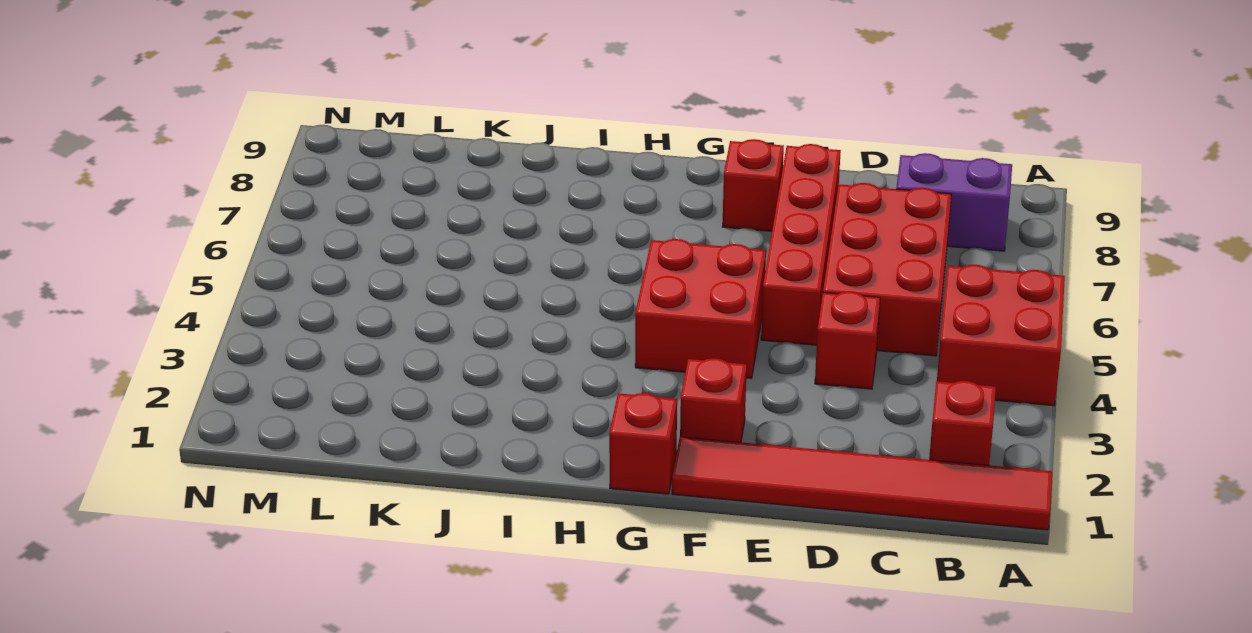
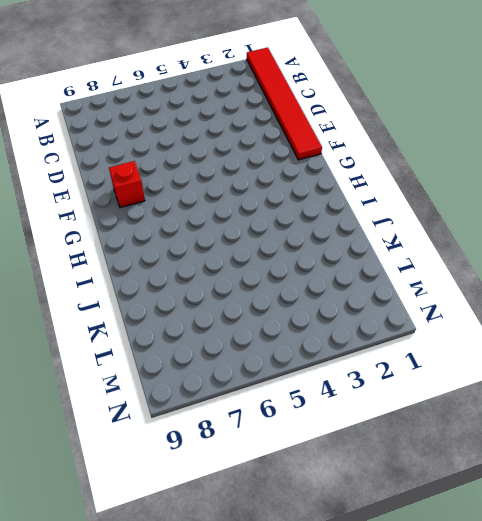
none -> red 2x2 brick [937,265,1065,406]
none -> red 1x1 brick [929,381,996,465]

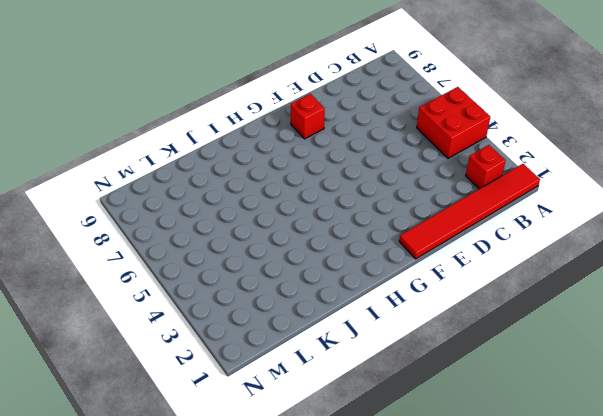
none -> purple 1x2 brick [896,153,1012,251]
none -> red 2x3 brick [823,183,951,356]

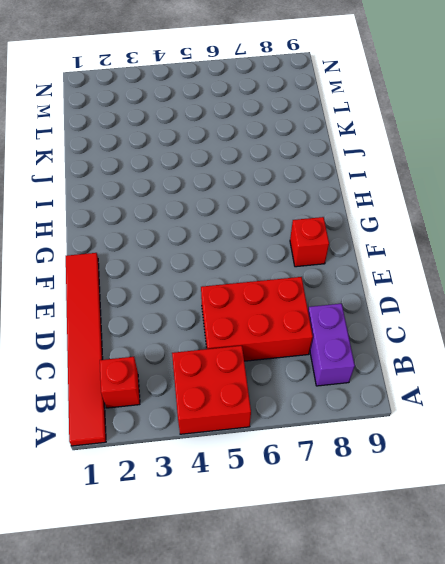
none -> red 1x1 brick [815,292,880,389]
none -> red 1x4 brick [761,144,841,345]

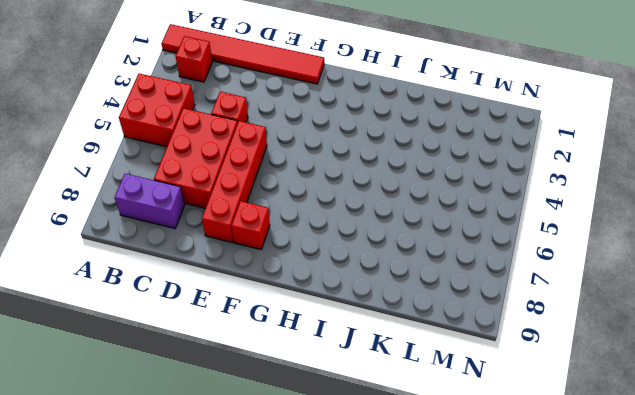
none -> red 1x1 brick [680,358,747,442]
none -> red 2x2 brick [635,239,766,378]

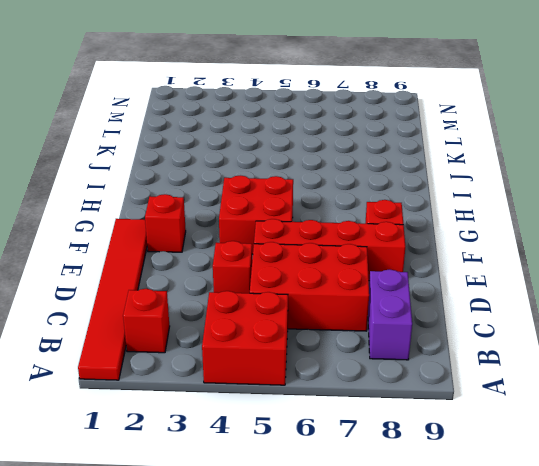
none -> red 1x1 brick [609,393,677,494]

